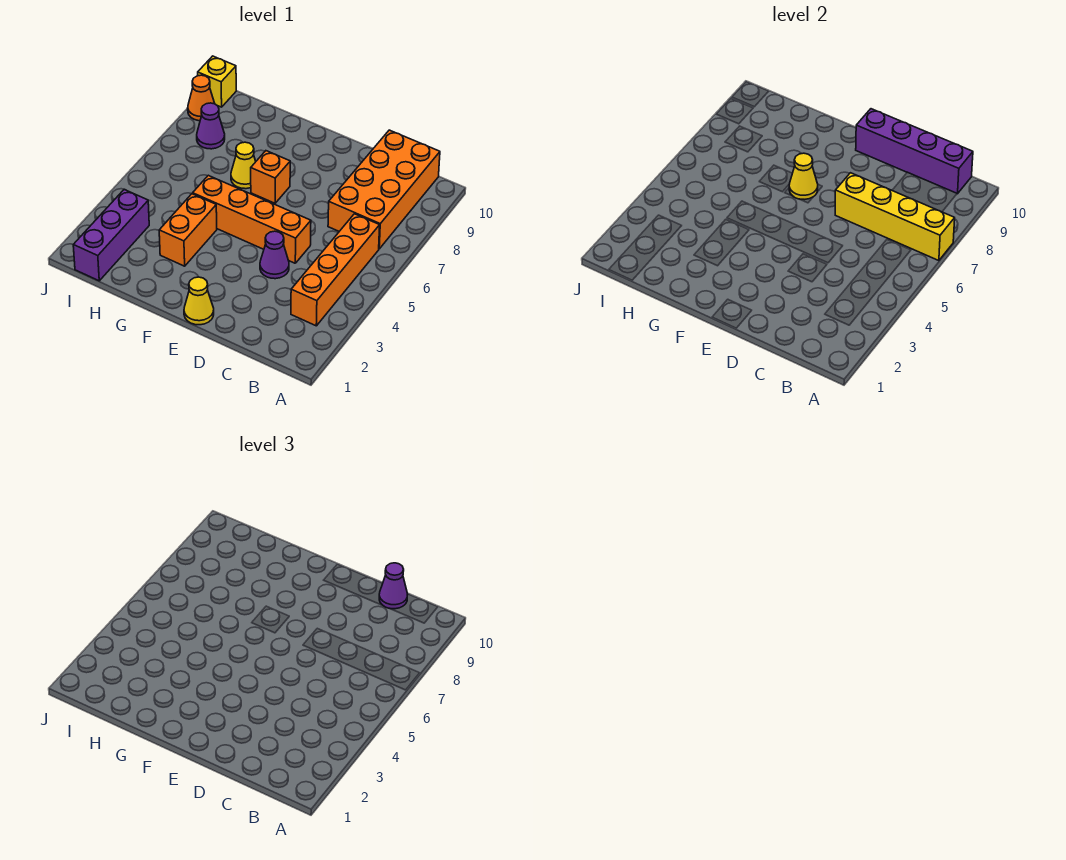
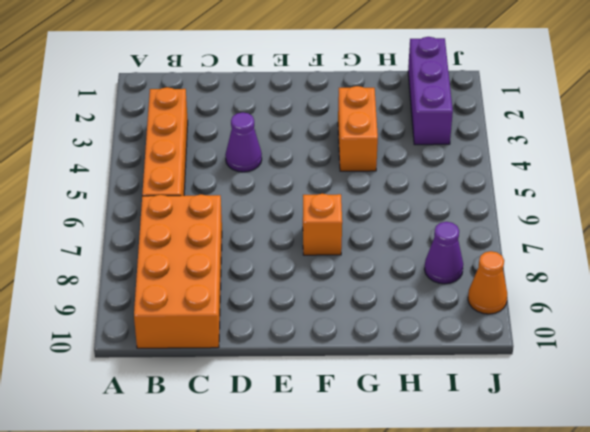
none -> orange 1x4 brick [193,175,311,263]
none -> yellow 1x1 cone [184,277,214,325]
none -> yellow 1x1 cone [231,142,256,189]

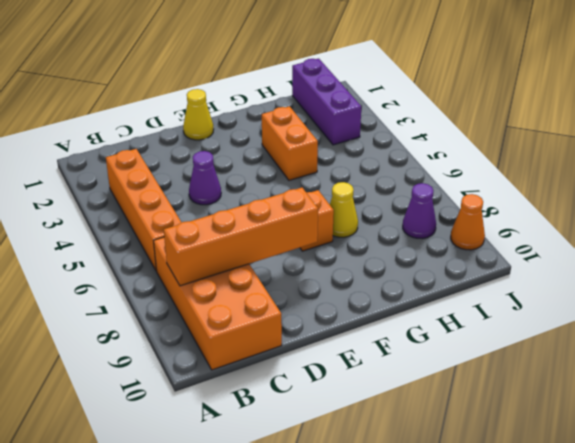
orange 1x4 brick [164,188,318,286] -> orange 1x4 brick moved to [193,175,311,263]
none -> yellow 1x1 brick [198,56,236,107]
none -> yellow 1x4 brick [835,173,955,261]
none -> purple 1x4 brick [856,109,973,194]

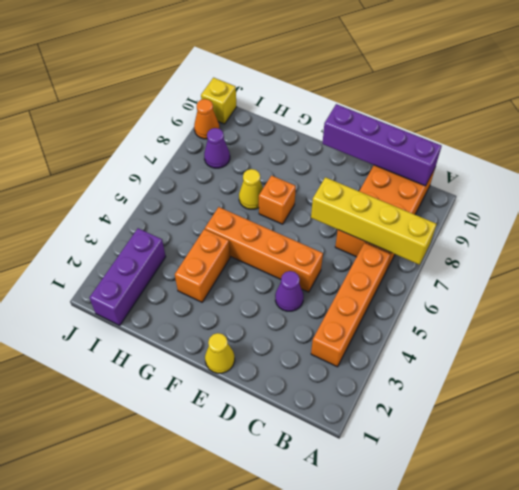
none -> yellow 1x1 cone [789,153,818,200]
none -> purple 1x1 cone [379,563,408,609]

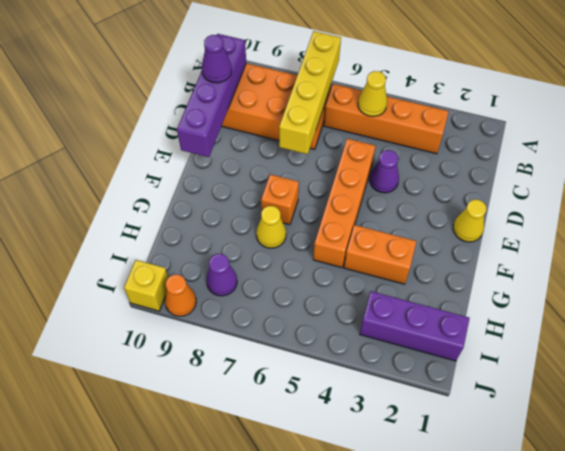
yellow 1x1 cone [358,71,387,117] -> yellow 1x1 cone moved to [789,153,818,200]

